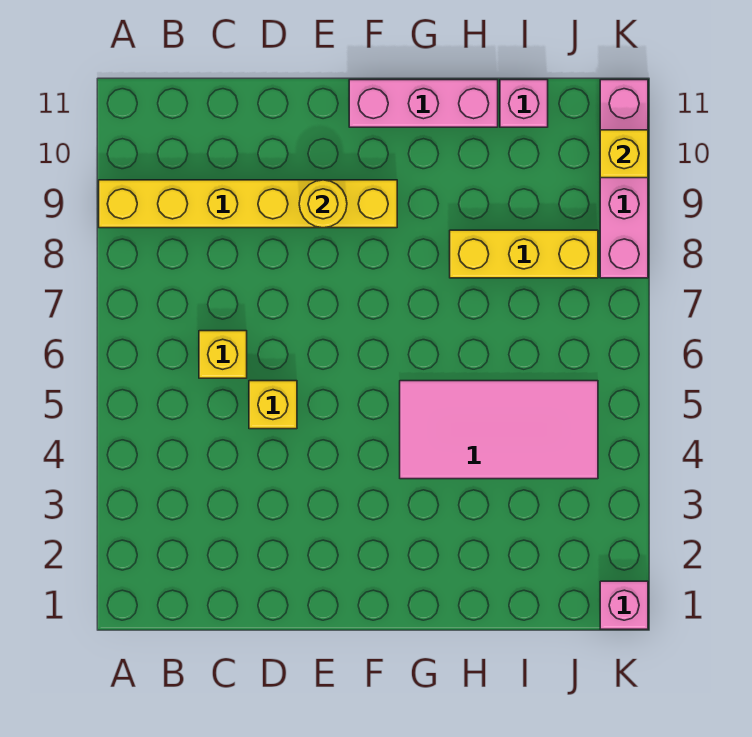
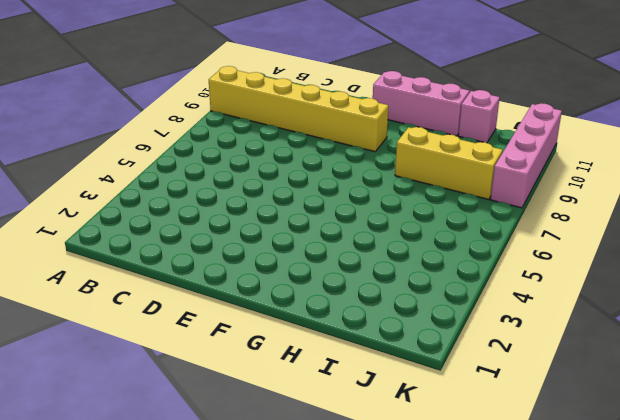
none -> yellow 1x1 brick [199,331,247,378]
none -> yellow 1x1 brick [249,381,297,429]

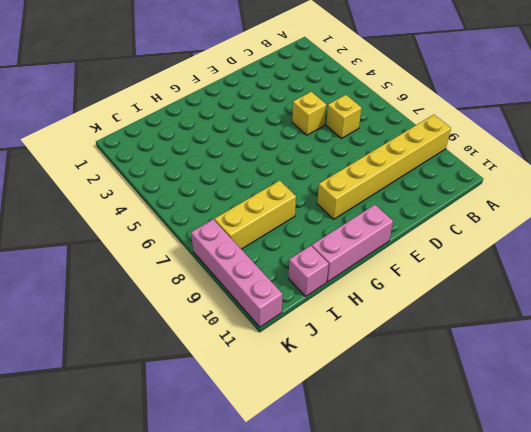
none -> pink 2x4 tile [400,381,598,479]
none -> pink 1x1 brick [600,581,648,629]

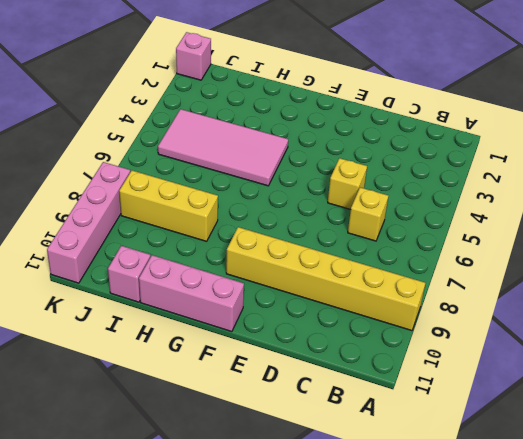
none -> yellow 1x1 round brick [299,180,347,228]
none -> yellow 1x1 brick [600,130,648,178]

